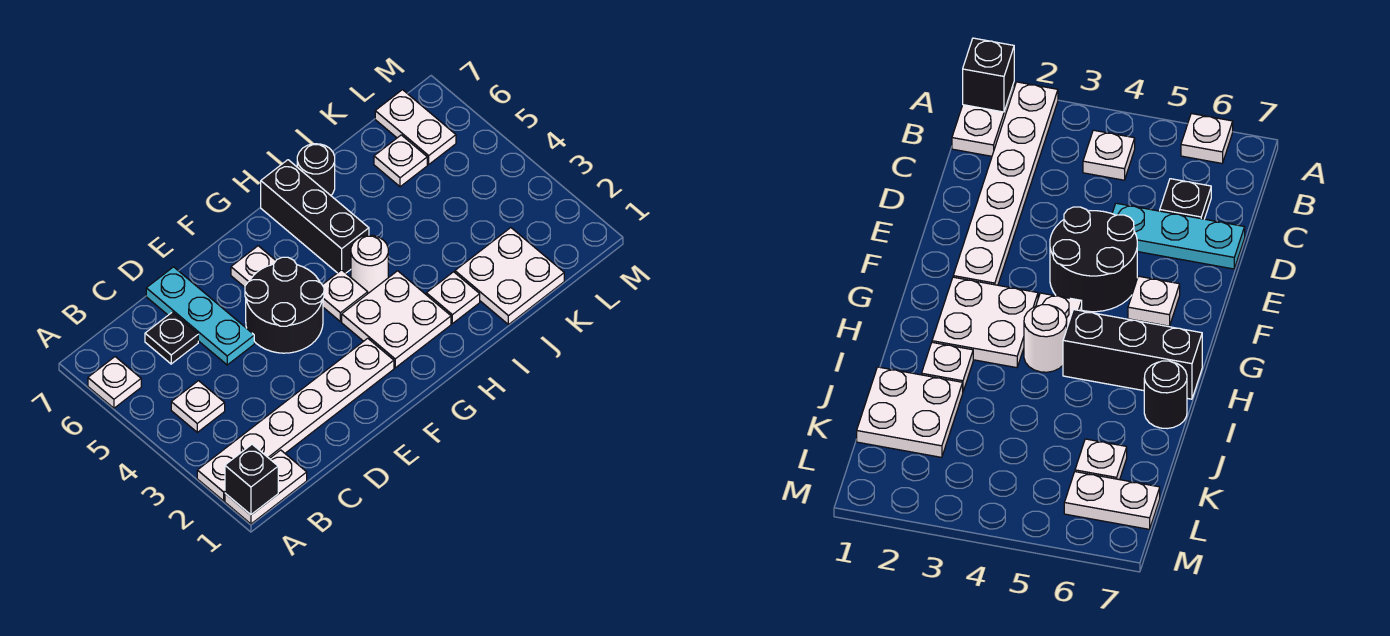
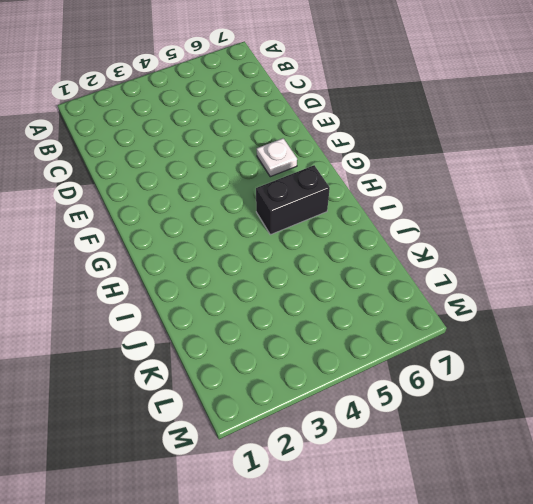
black 1x2 brick [256,165,330,235] -> black 1x3 brick [261,160,369,273]
none -> white 1x2 plate [225,450,307,524]
none -> white 1x6 plate [197,338,394,501]
none -> white 1x1 plate [88,357,141,408]

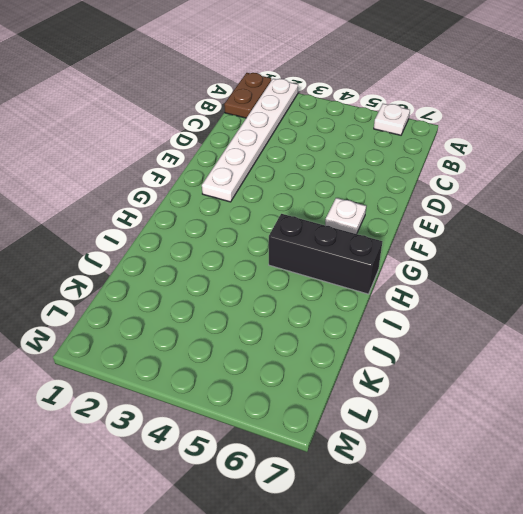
brown 1x2 plate [224,73,271,118] -> white 1x2 plate [225,450,307,524]
none -> white 1x1 plate [171,381,225,432]
none -> black 1x1 plate [145,312,198,364]
none -> cyan 1x3 plate [146,267,254,365]

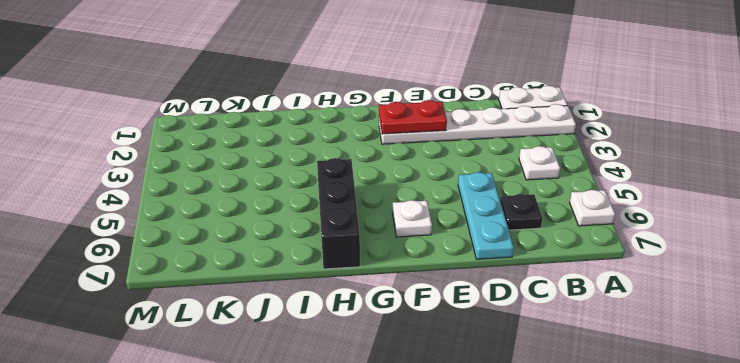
red 1x2 plate [379,100,447,134] -> none
none -> black 2x2 round brick [245,257,324,353]
none -> white 2x2 plate [342,271,451,368]
none -> white 1x1 plate [322,270,368,322]

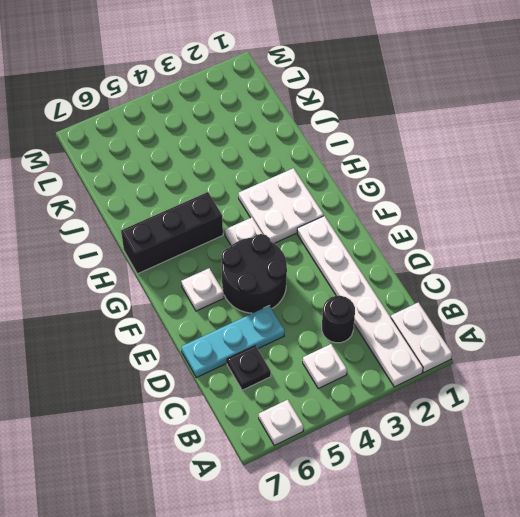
black 1x1 round brick [322,296,355,343] -> black 1x1 round brick moved to [297,144,335,195]
none -> white 1x1 round brick [351,235,388,293]
none -> white 1x1 plate [426,272,480,324]
none -> white 2x2 plate [455,228,564,325]

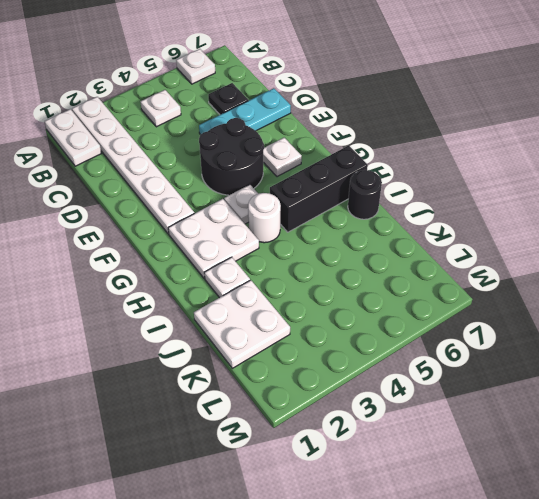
none -> white 1x1 plate [374,135,427,187]
none -> white 1x2 plate [375,90,456,164]
none -> black 1x1 brick [225,444,278,515]

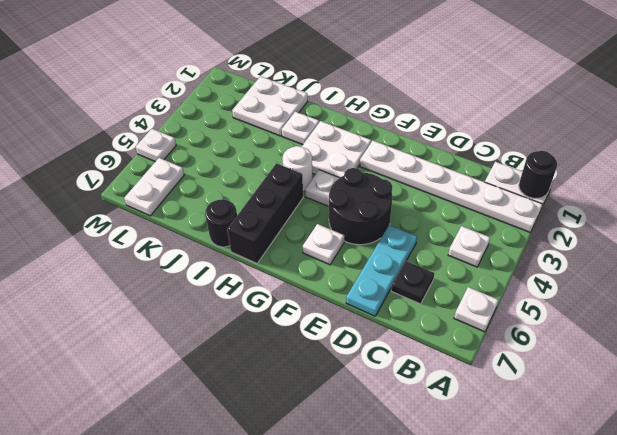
black 1x1 round brick [519,151,557,198] -> black 1x1 brick [225,444,278,515]
white 1x1 plate [136,129,176,162] -> white 1x1 plate moved to [374,135,427,187]

